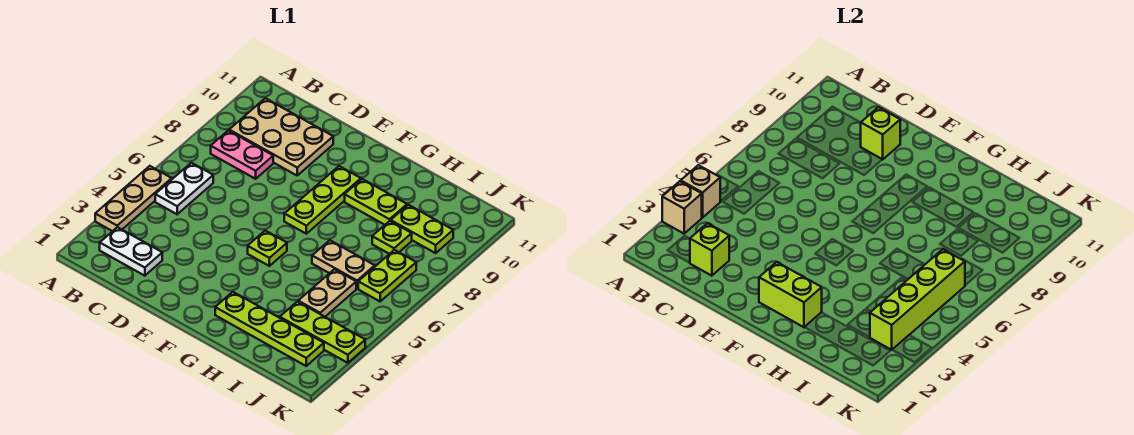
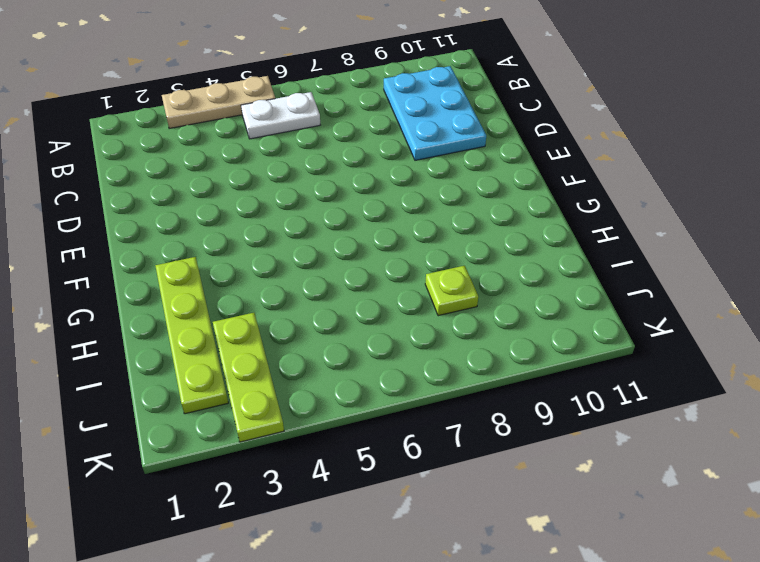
cyan 2x3 plate [384,66,486,160] -> tan 2x3 plate [229,98,333,175]
none -> white 1x2 plate [100,227,162,276]
none -> pink 1x2 plate [211,130,273,179]
none -> lime 1x1 plate [248,231,287,266]

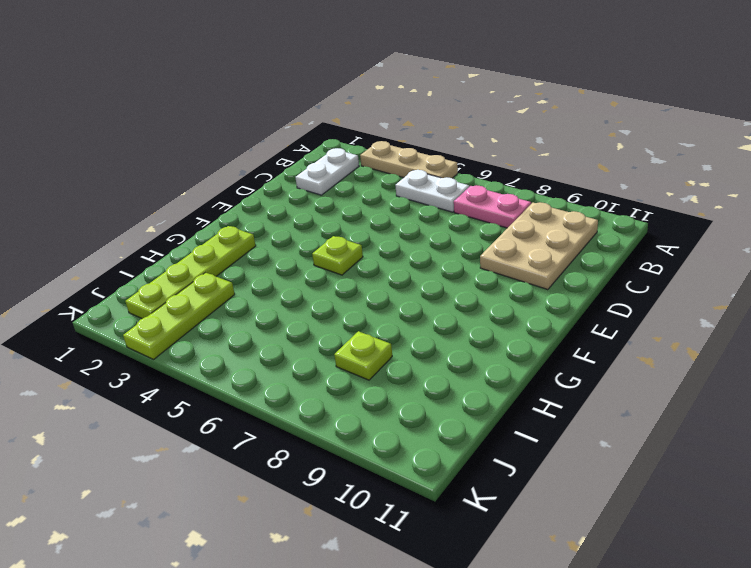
pink 1x2 plate [454,185,531,228] -> pink 1x2 plate turned to [211,130,273,179]
none -> lime 1x3 plate [284,166,361,234]
none -> lime 1x2 plate [345,179,407,225]
none -> tan 1x2 plate [312,240,375,289]

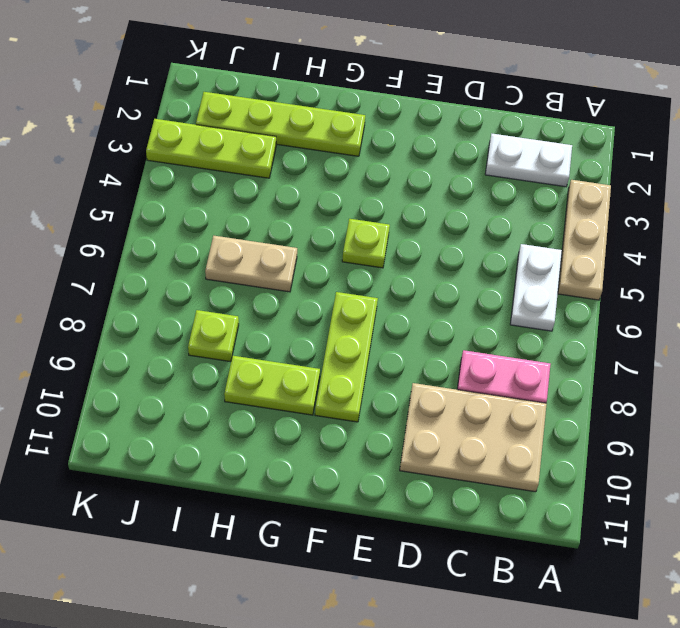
none -> tan 1x2 plate [298,269,356,317]
none -> lime 1x2 plate [391,205,453,253]
none -> lime 1x2 plate [358,250,416,301]

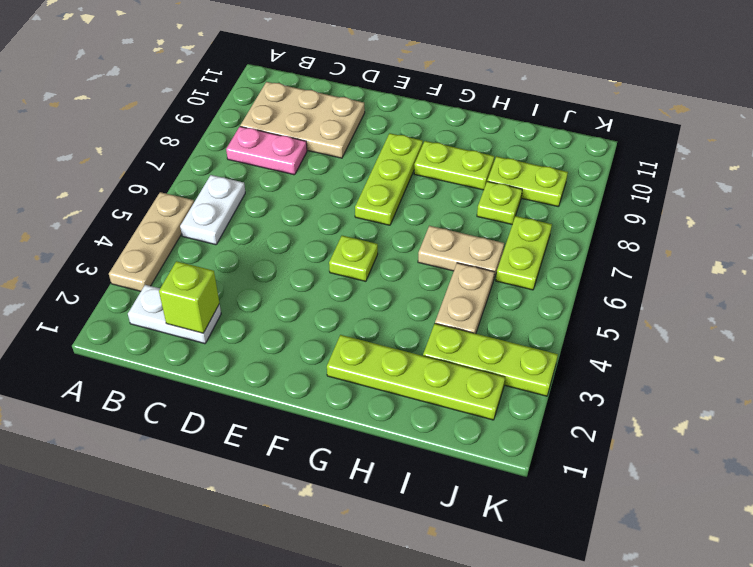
none -> tan 1x1 brick [662,181,702,234]
none -> tan 1x1 brick [681,165,720,218]
none -> lime 1x1 brick [861,107,900,160]

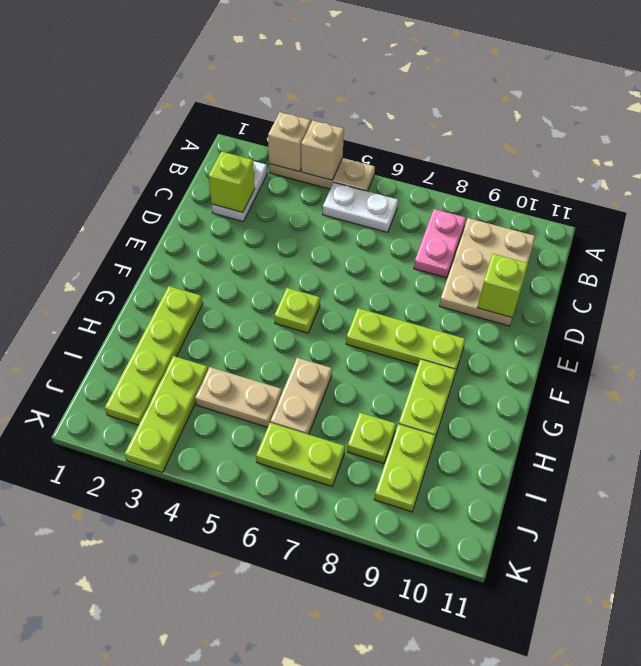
none -> lime 1x2 brick [759,262,822,327]
none -> lime 1x4 brick [870,249,965,350]

